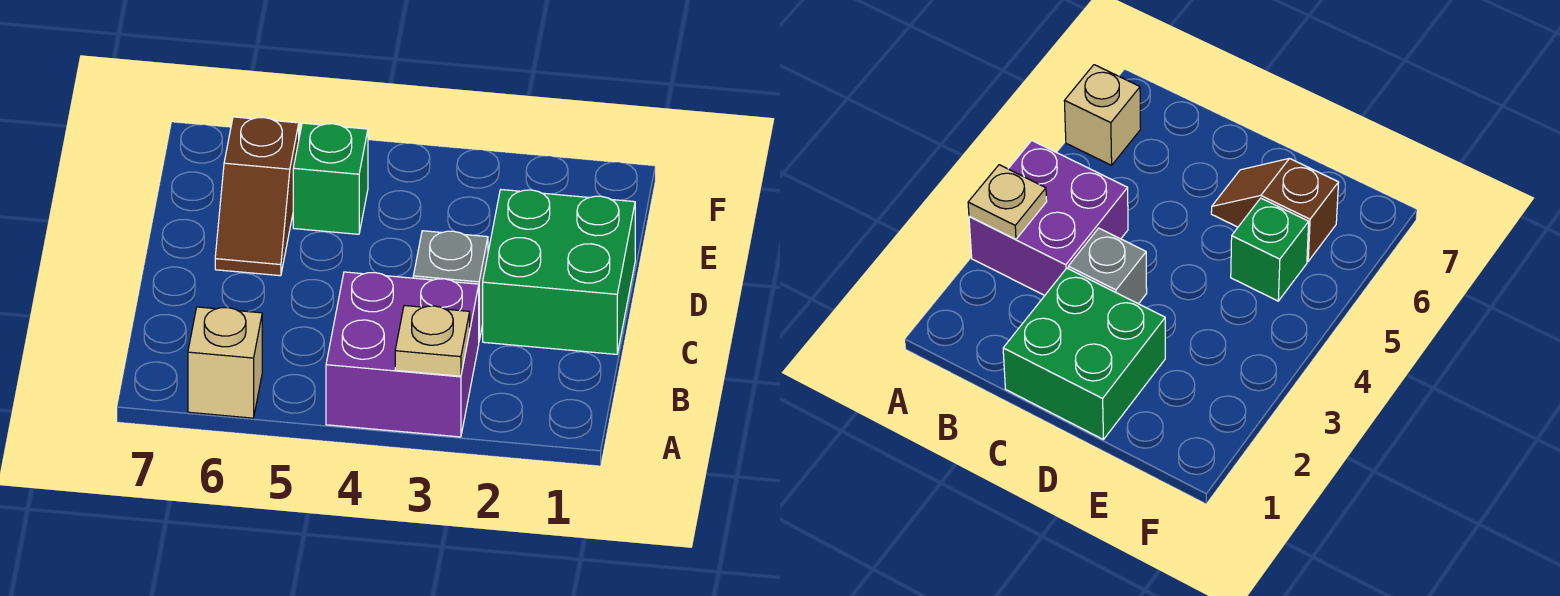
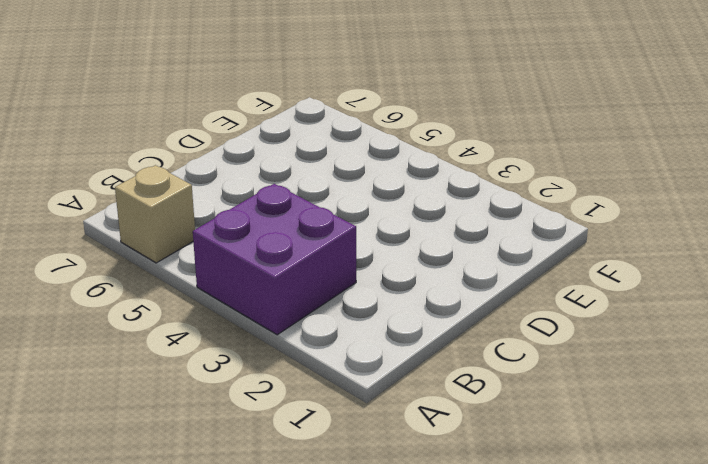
none -> green 2x2 brick [483,190,635,354]
none -> grey 1x1 brick [413,231,488,340]

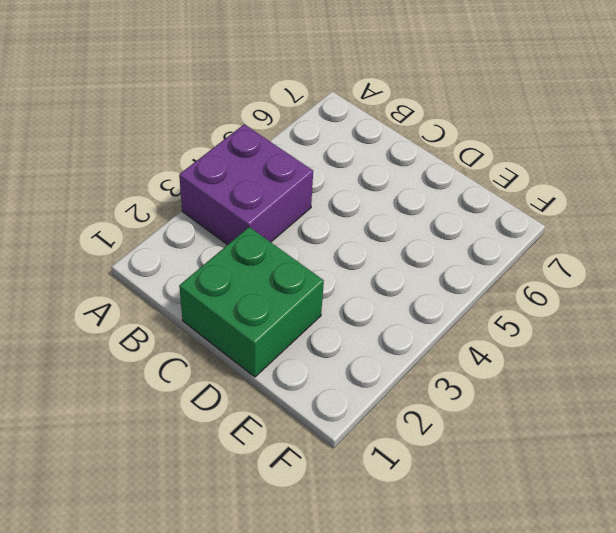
none -> tan 1x1 brick [188,307,262,418]
none -> grey 1x1 brick [413,231,488,340]

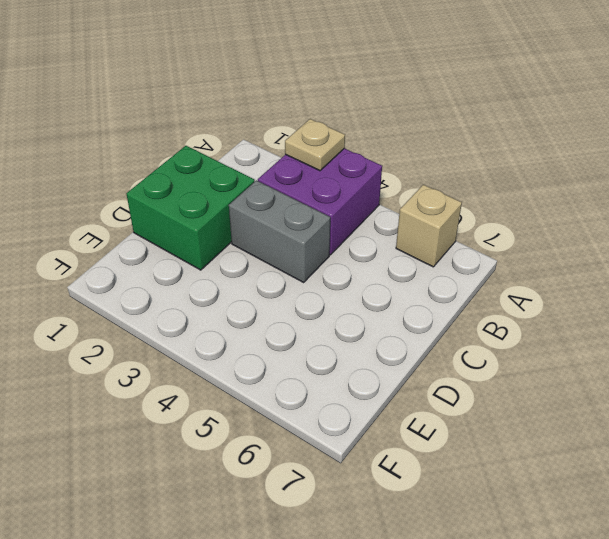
grey 1x2 brick [229,180,330,282] -> grey 1x1 brick [413,231,488,340]
none -> brown 1x2 slope [215,117,299,276]
none -> green 1x1 brick [293,123,368,234]

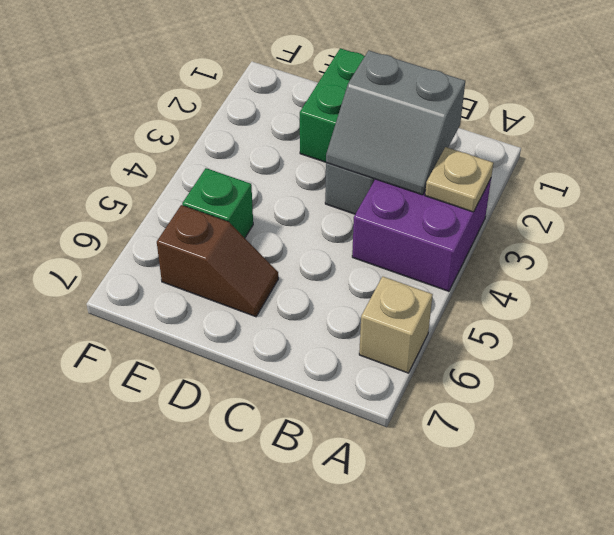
grey 2x2 slope [326,51,465,195] -> none

